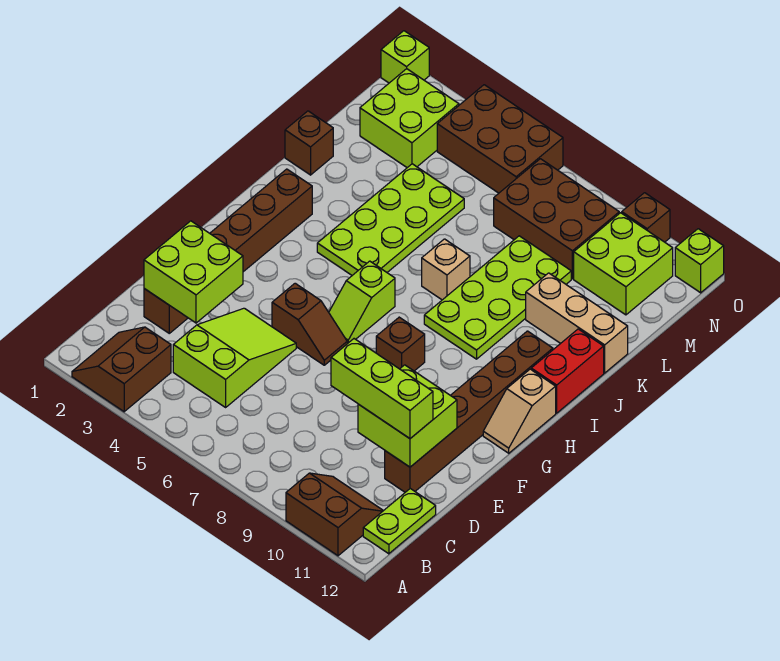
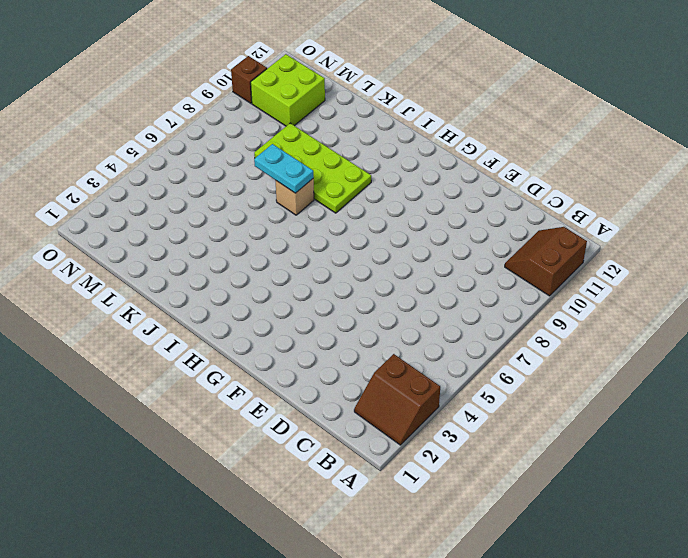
cyan 1x2 plate [254,144,313,193] -> none
none -> lime 1x2 plate [363,489,436,554]
none -> lime 2x3 slope [173,308,296,407]
none -> brown 1x6 brick [144,169,312,333]

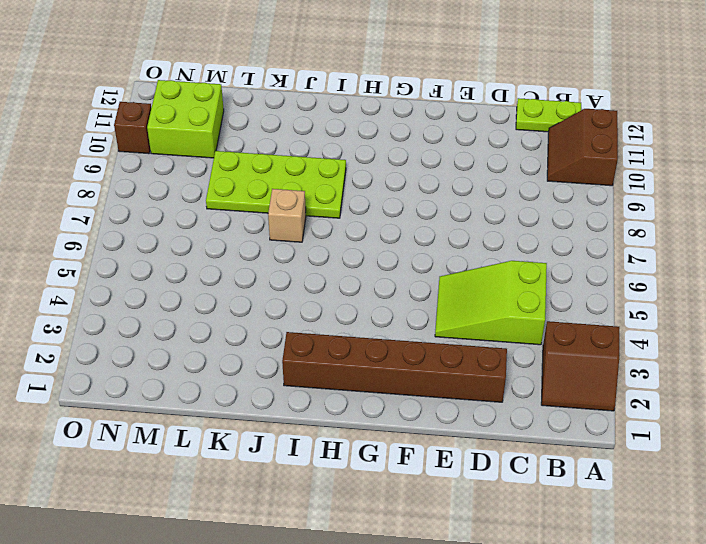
none -> brown 1x6 brick [385,331,553,492]
none -> brown 1x2 slope [272,283,347,365]
none -> lime 1x2 slope [329,261,395,344]

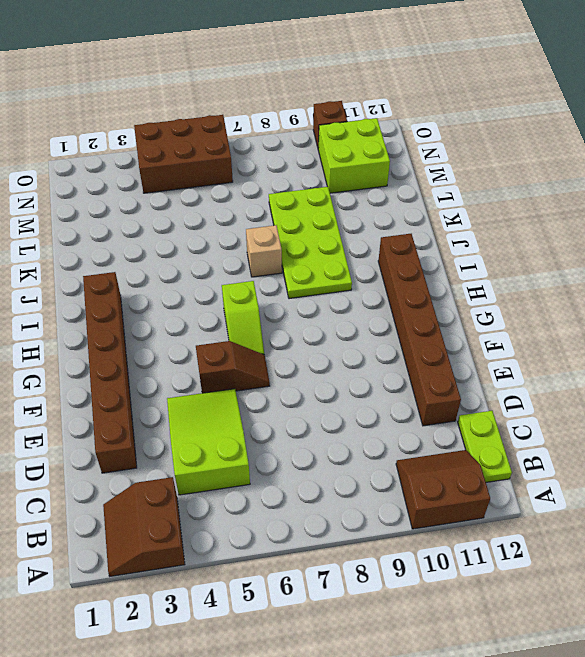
none -> brown 1x1 brick [376,317,425,371]
none -> tan 1x2 slope [483,369,556,453]
none -> lime 2x4 plate [317,164,464,275]

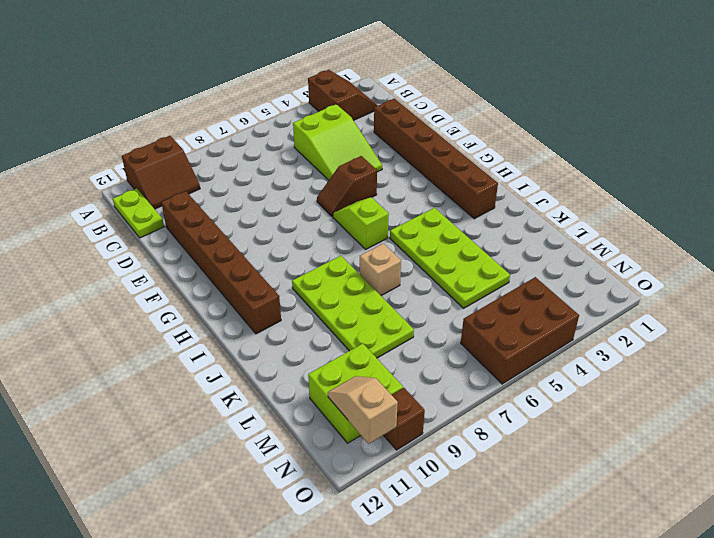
tan 1x2 slope [328,376,398,444] -> tan 1x2 slope moved to [483,369,556,453]
none -> brown 1x1 brick [376,317,425,371]
none -> red 1x2 brick [531,329,604,413]
none -> brown 1x1 brick [285,111,333,175]

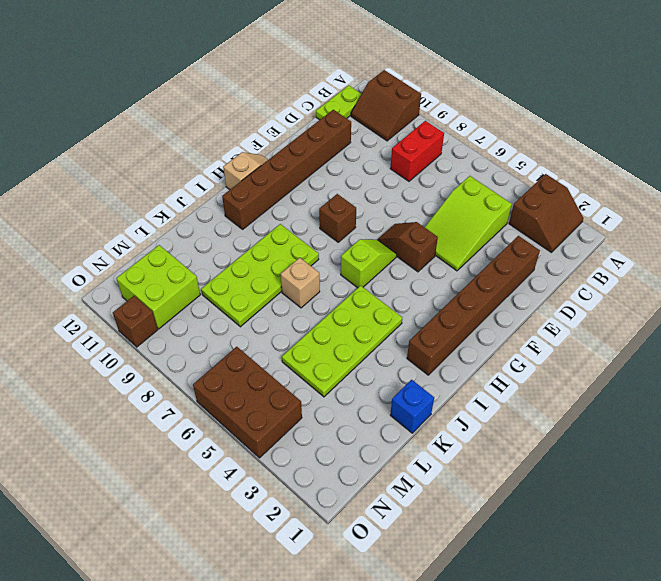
red 1x2 brick [390,121,444,181] -> red 1x2 brick moved to [531,329,604,413]
blue 1x1 brick [390,380,434,433] -> brown 1x1 brick [285,111,333,175]
none -> tan 1x3 brick [526,273,628,373]
none -> lime 2x2 brick [360,69,459,168]
none -> brown 2x3 brick [494,159,619,279]

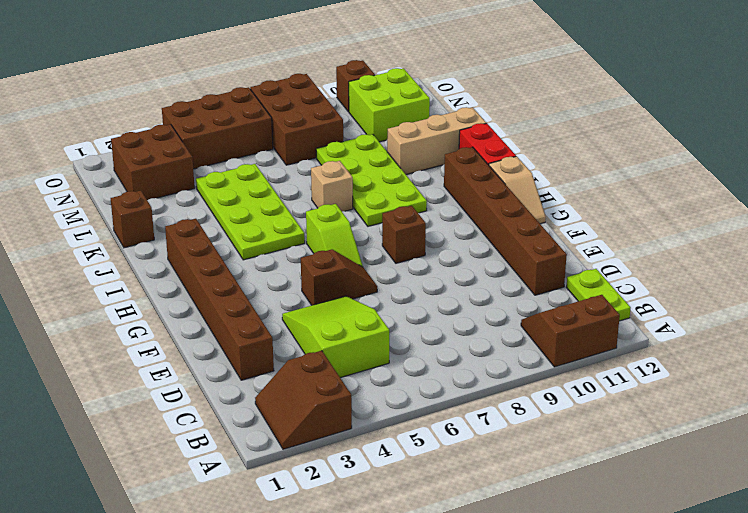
brown 2x2 brick [111,124,195,200] -> lime 2x2 brick [360,69,459,168]
brown 2x3 brick [250,74,343,165] -> brown 2x3 brick turned to [494,159,619,279]
none -> lime 1x1 brick [381,31,429,83]
none -> lime 1x1 brick [675,229,724,293]
none -> lime 2x2 brick [144,221,243,323]

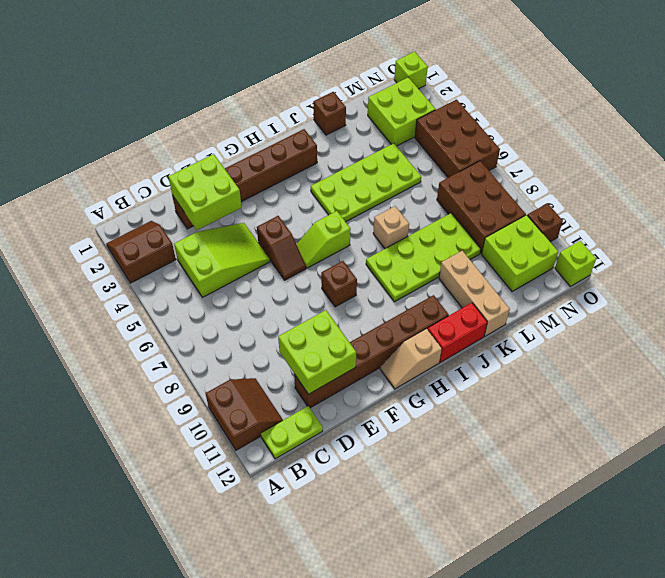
none -> lime 1x3 brick [331,339,433,439]

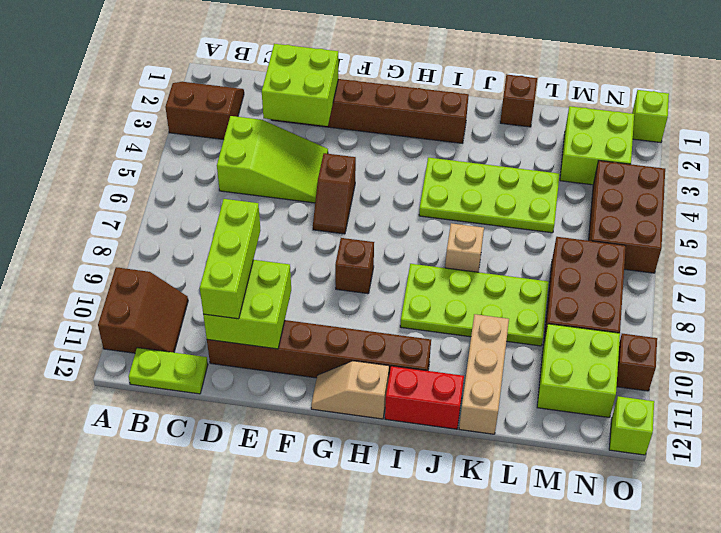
none -> lime 1x2 slope [329,261,395,344]

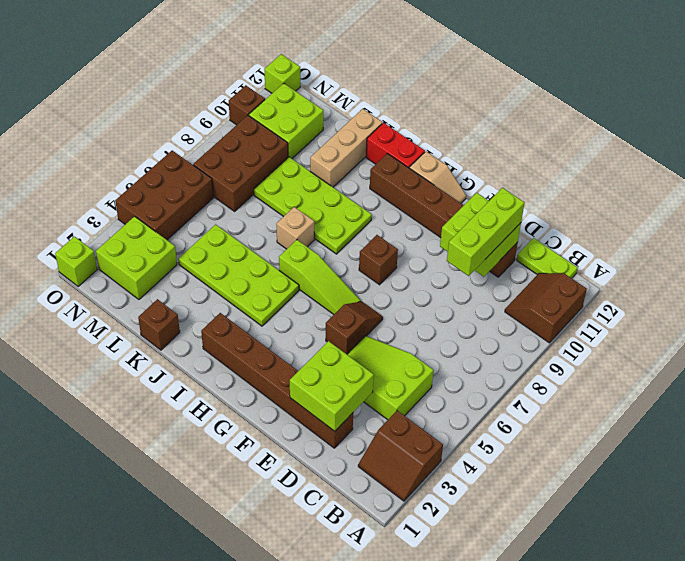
lime 1x3 slope [279,240,361,314] -> lime 1x2 slope [329,261,395,344]

